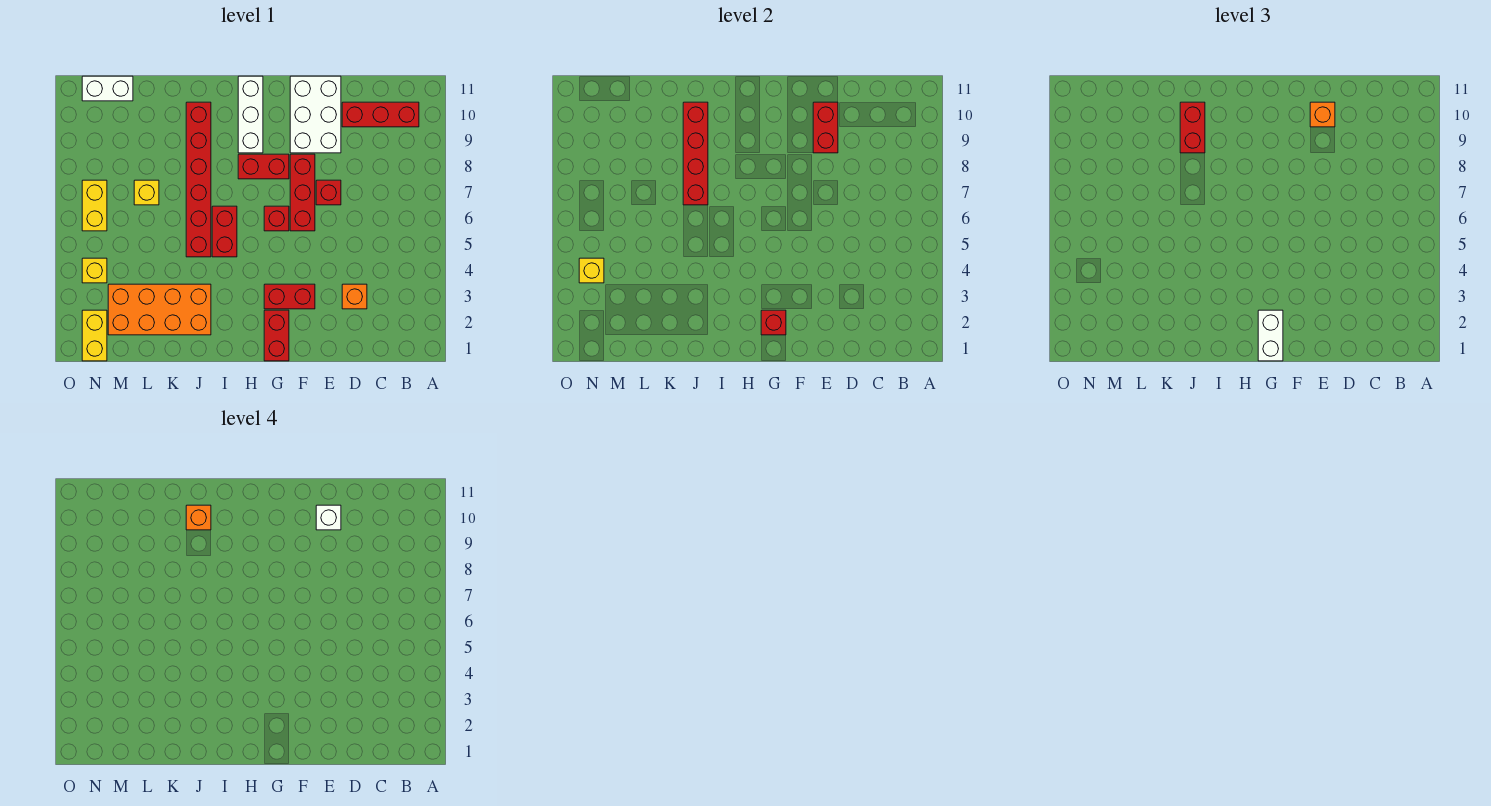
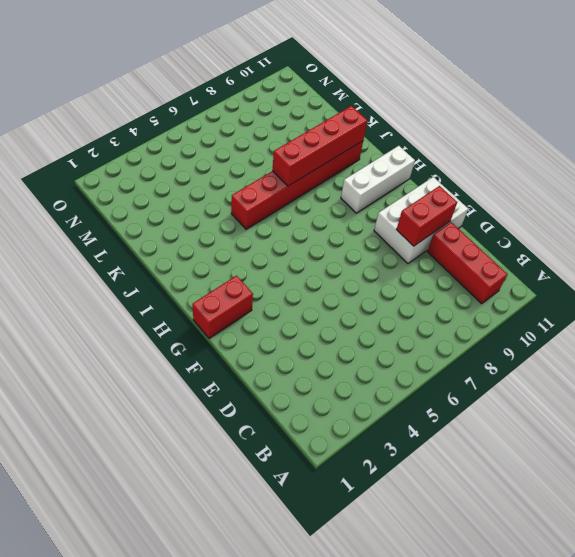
none -> orange 1x1 brick [342,284,367,309]
none -> red 1x1 brick [316,180,341,205]
none -> red 1x2 brick [264,284,315,309]

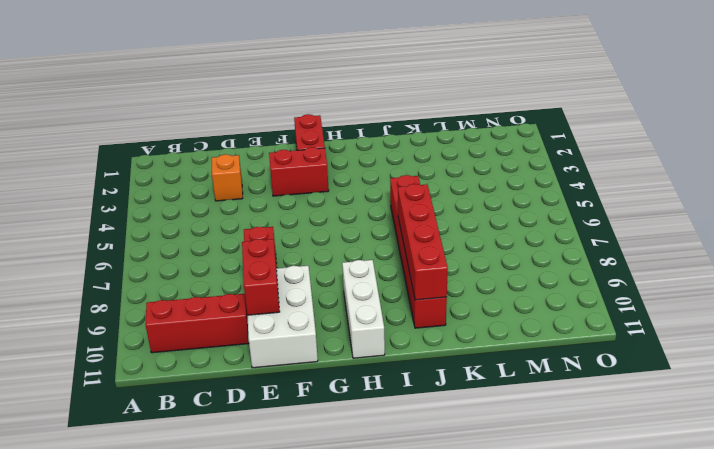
none -> red 1x3 brick [290,154,315,231]
none -> red 1x1 brick [264,206,289,231]
none -> red 1x2 brick [238,154,289,179]

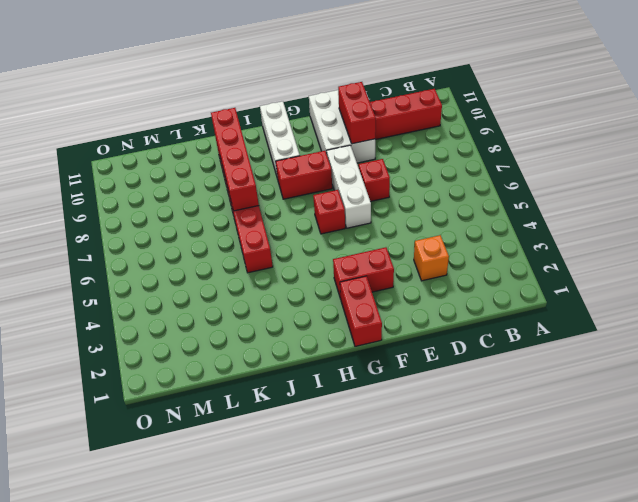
white 1x3 brick [326,145,371,228] -> red 1x3 brick [290,154,315,231]
none -> red 1x2 brick [212,206,237,257]
none -> orange 2x4 brick [108,284,211,335]
none -> yellow 1x1 brick [134,180,159,205]

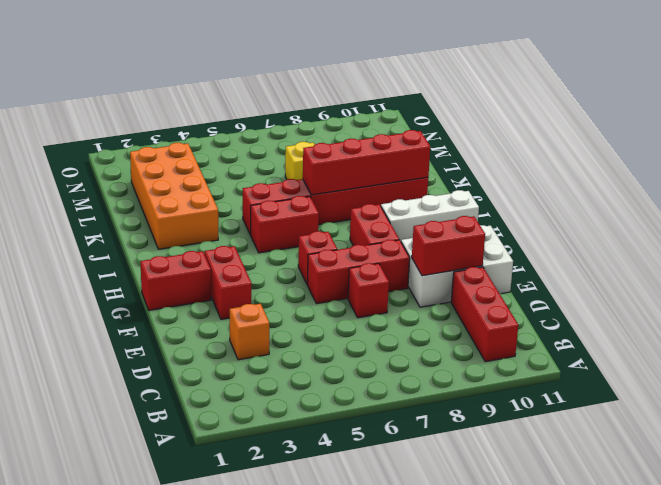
none -> white 1x2 brick [82,76,133,101]
none -> yellow 1x2 brick [82,310,107,361]
none -> yellow 1x1 brick [82,258,107,283]

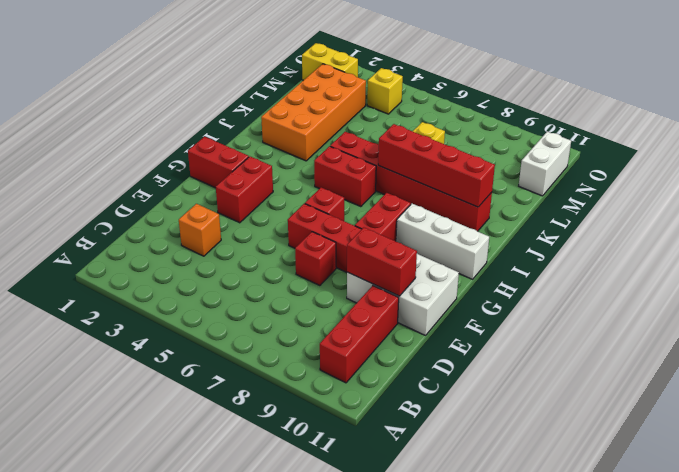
none -> yellow 1x2 brick [82,180,107,231]
none -> red 1x1 brick [761,310,786,335]
none -> yellow 1x1 brick [579,258,604,283]

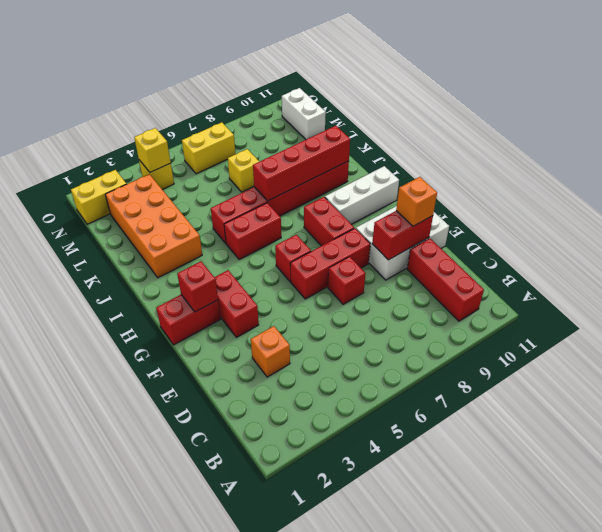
none -> white 1x2 brick [1258,310,1283,361]
none -> red 1x2 brick [1180,102,1205,153]
none -> white 1x1 brick [316,505,341,530]

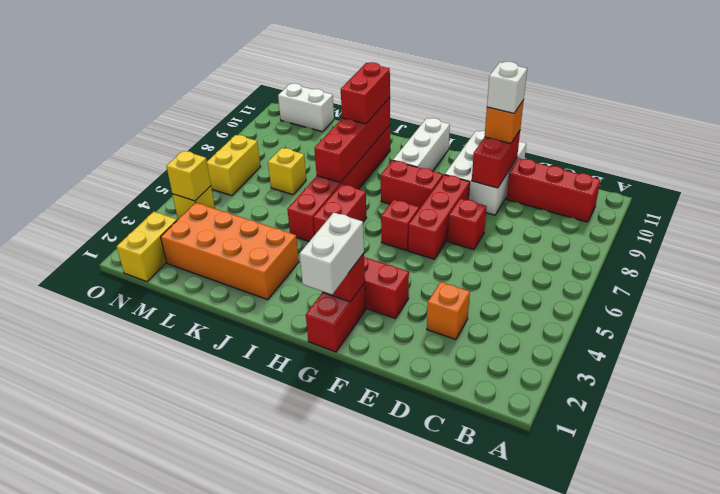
none -> orange 1x1 brick [186,505,211,530]

